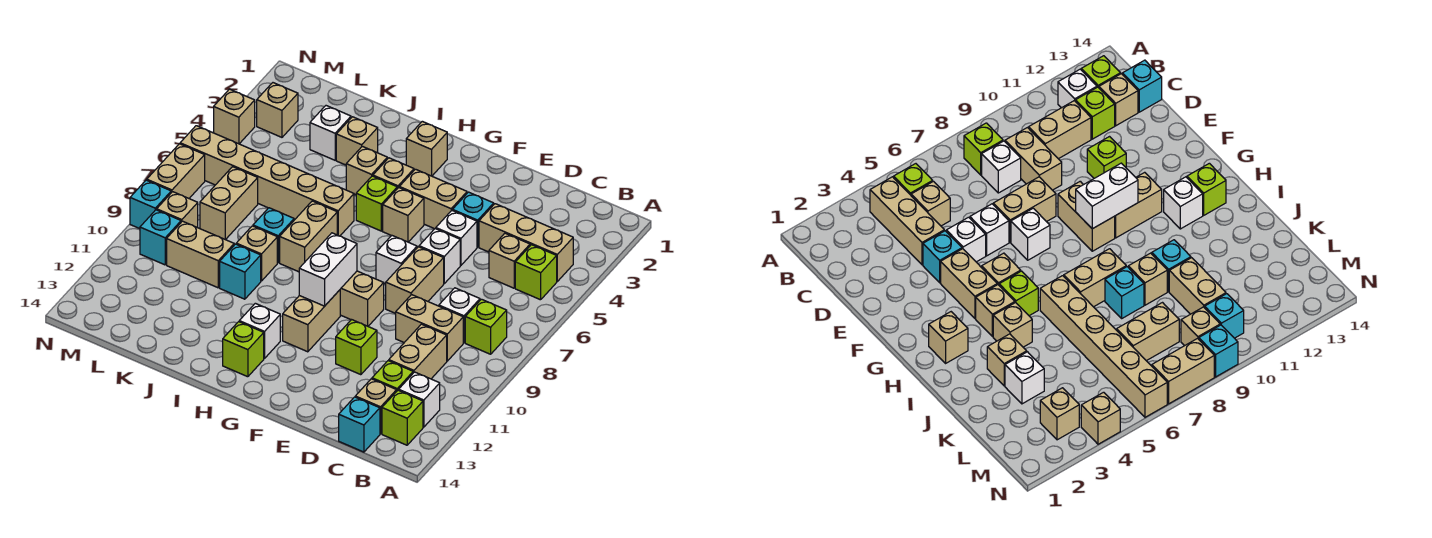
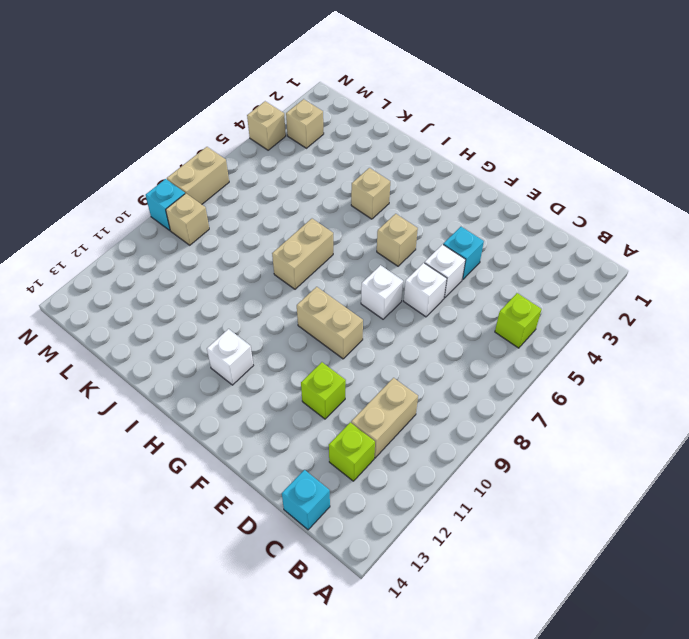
none -> tan 1x3 brick [479,204,573,281]
none -> lime 1x1 brick [465,299,507,354]
none -> white 1x1 brick [399,372,440,427]
none -> lime 1x1 brick [382,390,423,445]

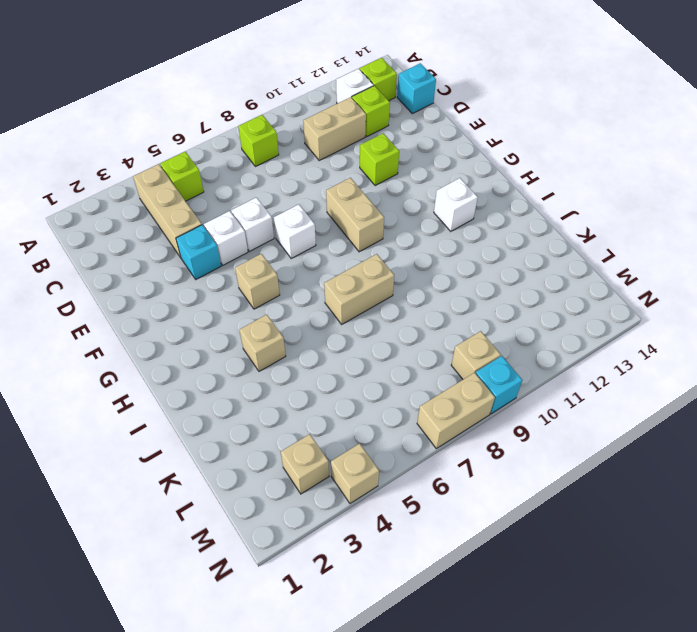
none -> tan 1x1 brick [489,233,530,288]
none -> white 1x1 brick [439,288,480,343]
none -> tan 1x2 brick [396,295,463,361]
none -> tan 1x1 brick [355,379,397,434]

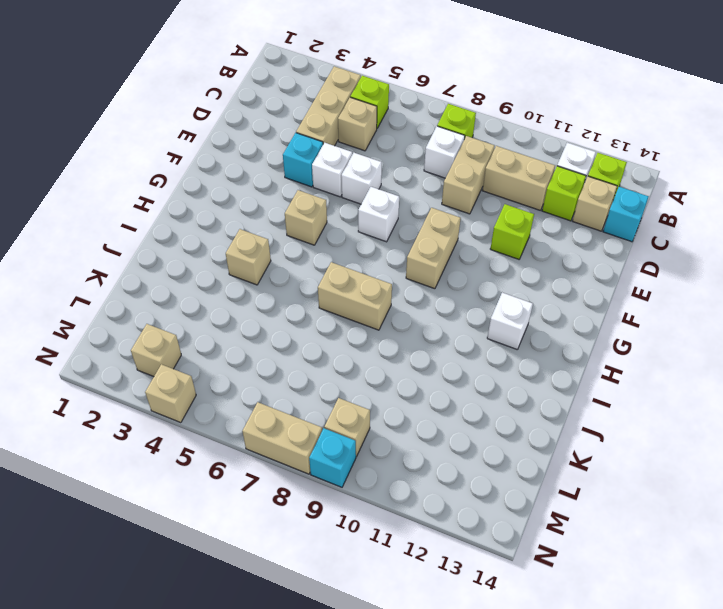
none -> tan 1x2 brick [386,247,444,313]
none -> tan 1x2 brick [399,169,467,229]
none -> tan 1x2 brick [283,290,340,352]
none -> tan 1x1 brick [406,121,447,176]

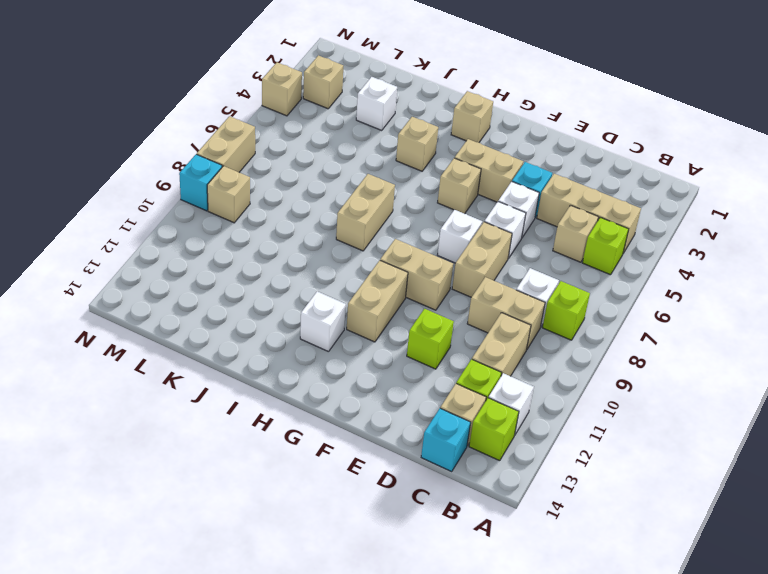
none -> tan 1x1 brick [373,158,414,189]
none -> lime 1x1 brick [356,176,397,231]
none -> lime 1x1 brick [223,322,264,377]
none -> tan 1x6 brick [180,126,354,236]

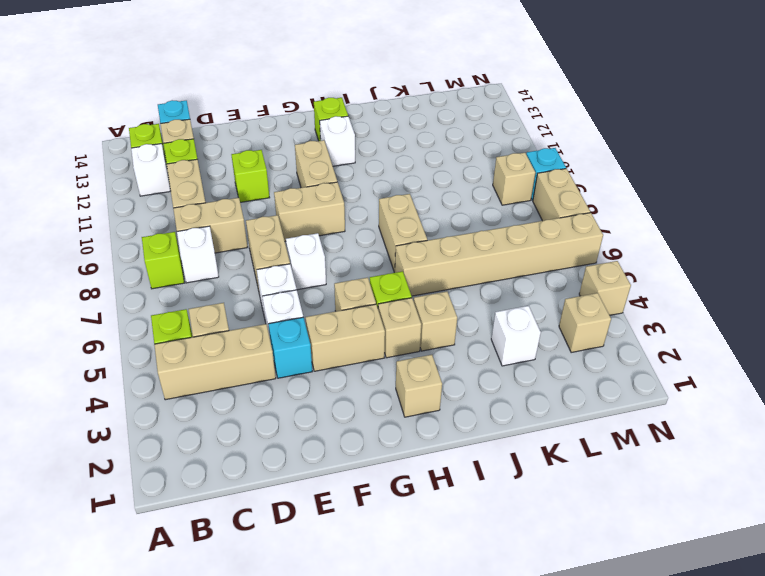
none -> tan 1x1 brick [336,117,378,165]
none -> cyan 1x1 brick [253,208,294,263]
none -> tan 1x1 brick [236,226,277,281]
none -> cyan 1x1 brick [220,244,261,299]

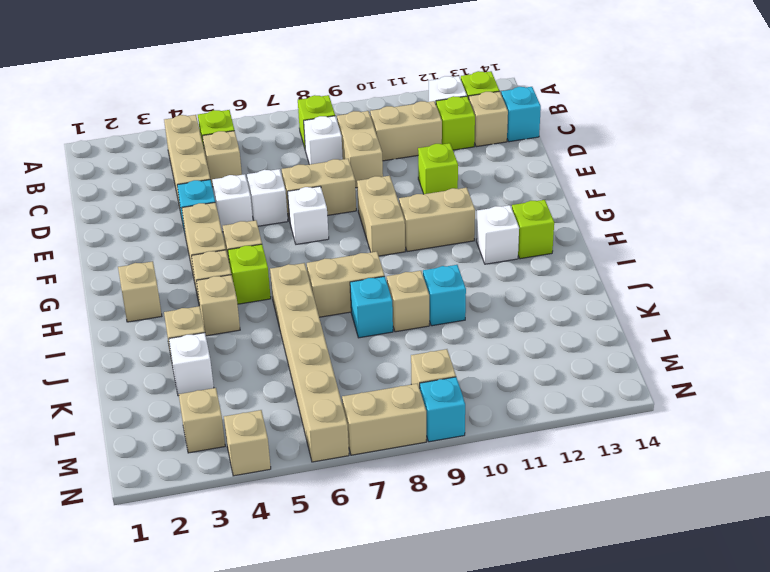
none -> tan 1x2 brick [167,221,234,288]
none -> tan 1x2 brick [200,167,258,240]
none -> cyan 1x1 brick [140,210,181,265]
none -> white 1x2 brick [299,233,357,306]

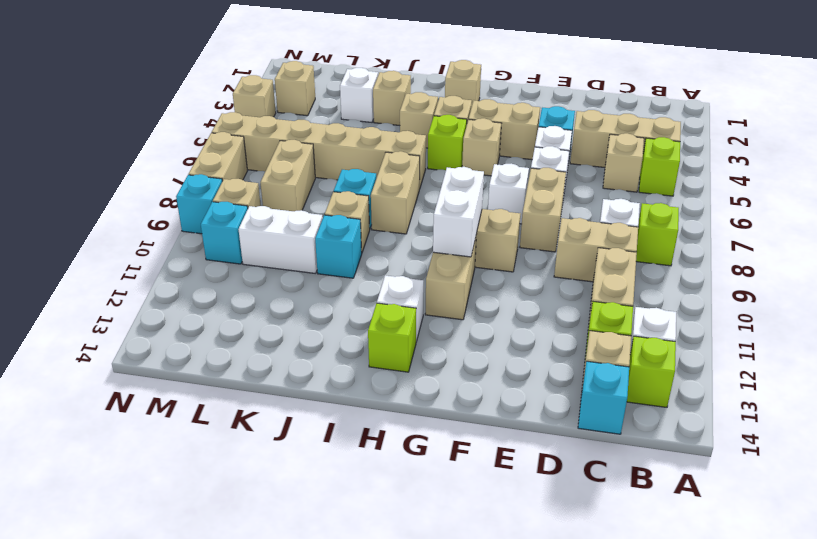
white 1x2 brick [238,206,323,274] -> tan 1x2 brick [167,221,234,288]
none -> lime 1x1 brick [336,320,377,375]

